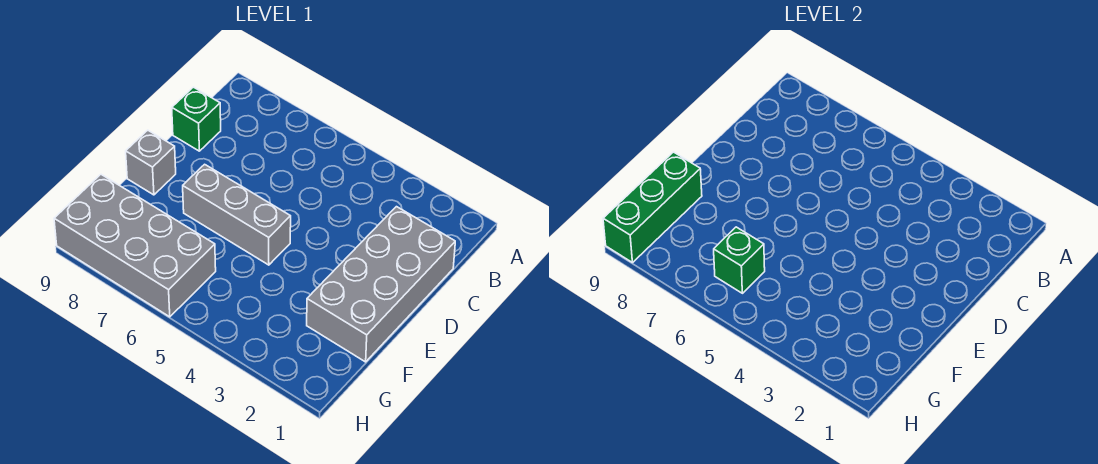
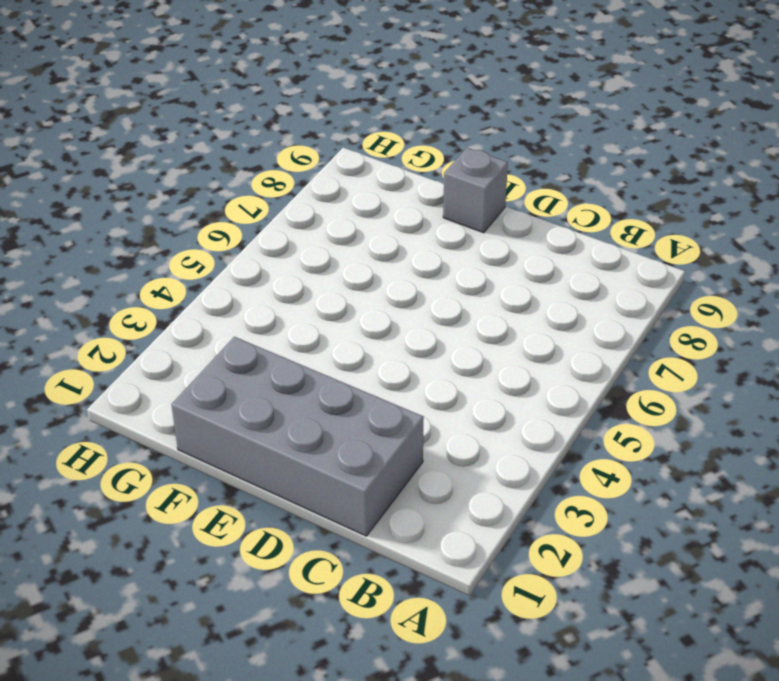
none -> green 1x1 brick [172,87,221,151]
none -> grey 1x3 brick [183,164,291,265]

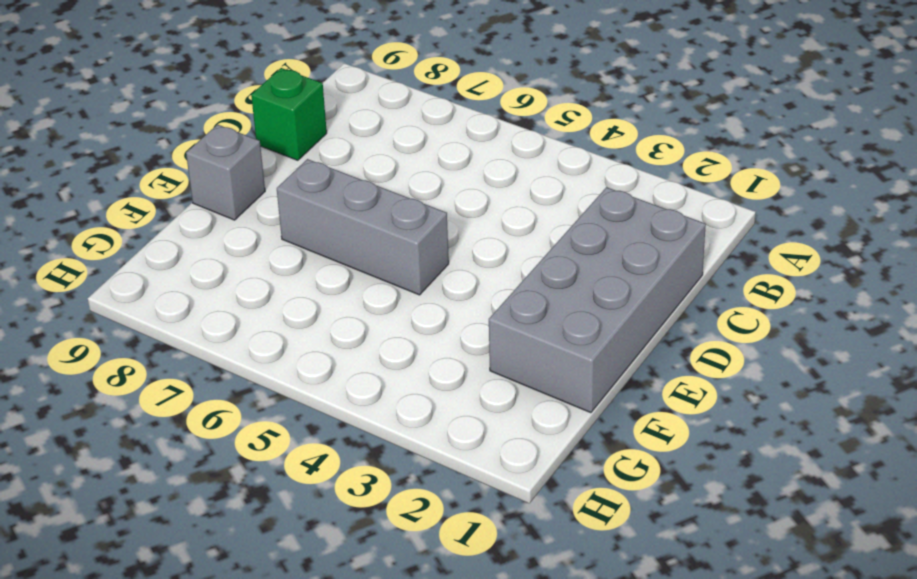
none -> grey 2x4 brick [54,175,216,317]
none -> green 1x3 brick [603,152,702,263]

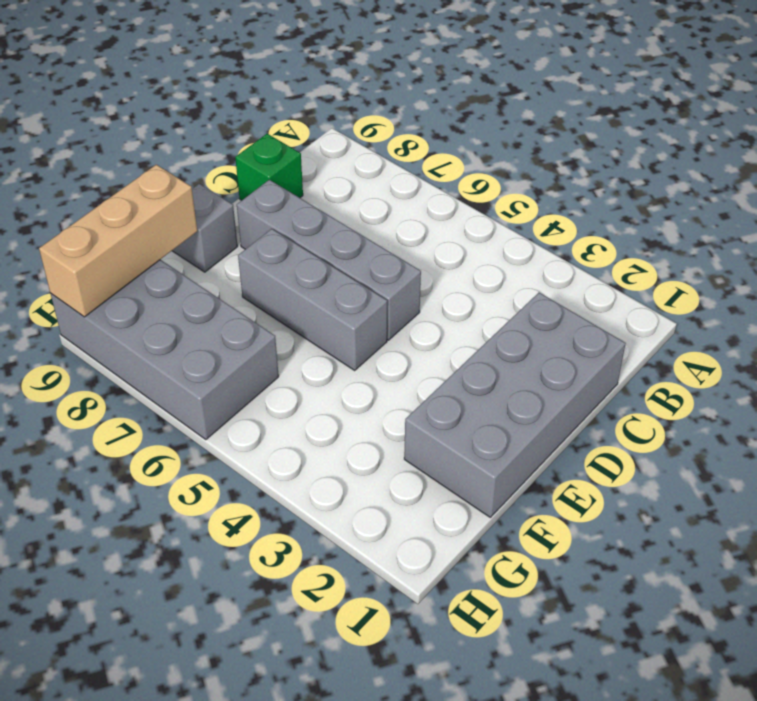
grey 1x4 brick [237,180,421,340] -> none
tan 1x3 brick [39,165,197,317] -> green 1x3 brick [603,152,702,263]
none -> green 1x1 brick [714,227,765,293]

